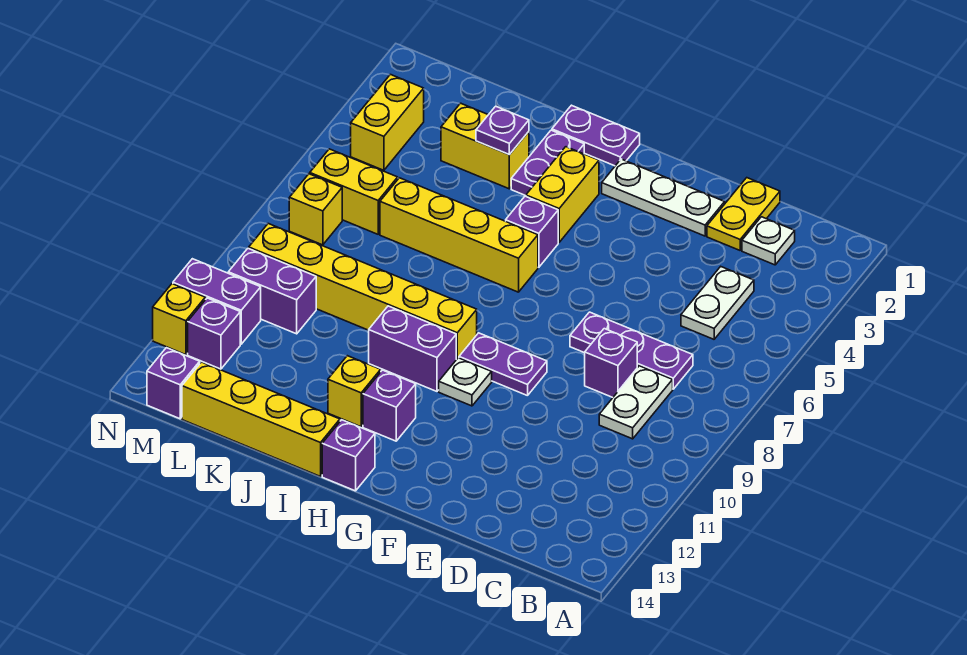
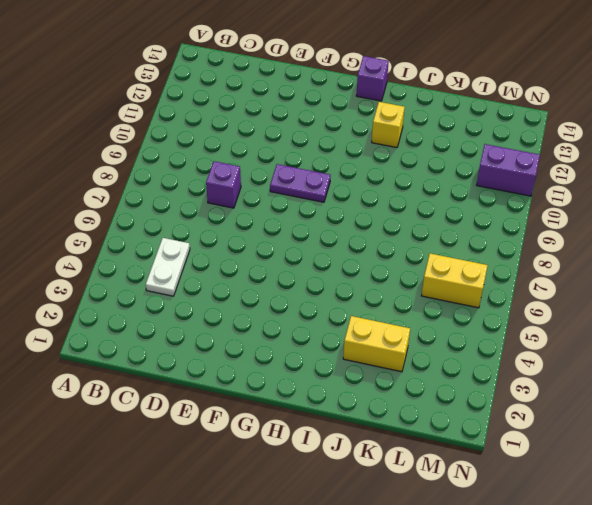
none -> white 1x1 plate [742,217,795,265]
none -> purple 1x3 plate [570,312,693,389]
none -> white 1x2 plate [599,366,673,439]
none -> yellow 1x2 plate [707,178,780,250]

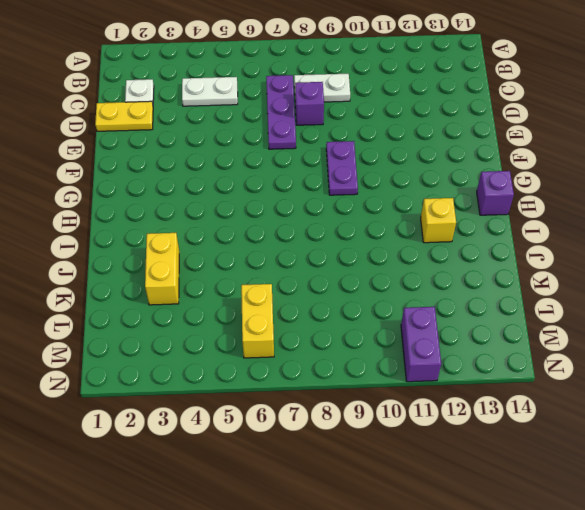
none -> white 1x3 plate [602,159,725,236]
none -> white 1x1 plate [439,358,492,406]
none -> purple 1x2 plate [552,105,640,166]
none -> yellow 1x2 brick [526,147,599,242]

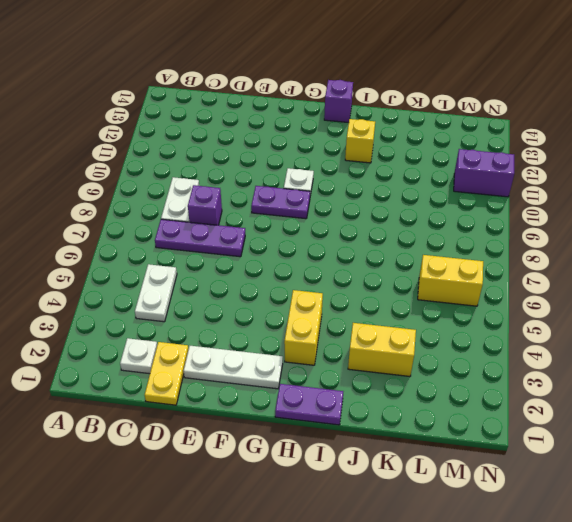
none -> purple 1x1 brick [506,196,558,267]
none -> yellow 1x4 brick [380,178,538,292]
none -> yellow 1x6 brick [249,224,477,360]
none -> purple 1x2 brick [369,306,456,391]

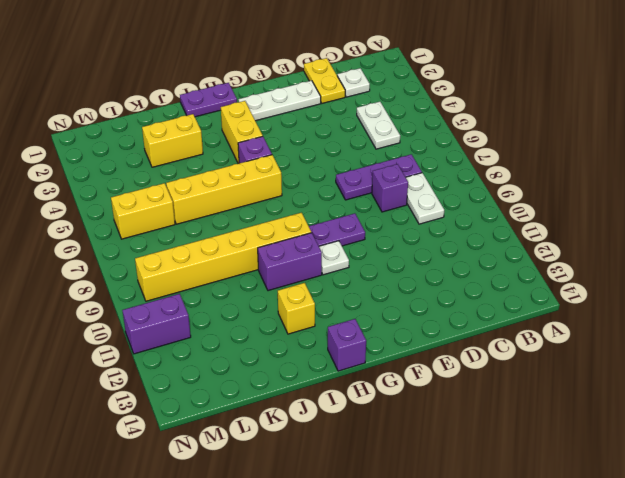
none -> purple 1x1 brick [363,370,416,441]
none -> purple 1x2 plate [511,130,584,196]
none -> yellow 1x4 brick [182,362,340,477]
none -> purple 1x2 brick [228,248,316,334]

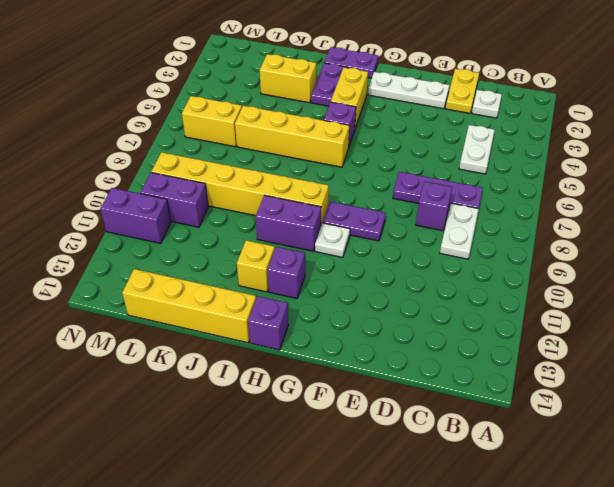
none -> yellow 1x2 brick [351,75,424,170]
none -> yellow 1x1 brick [289,174,342,245]
none -> purple 1x1 brick [188,298,240,369]
none -> purple 1x1 brick [147,348,200,419]

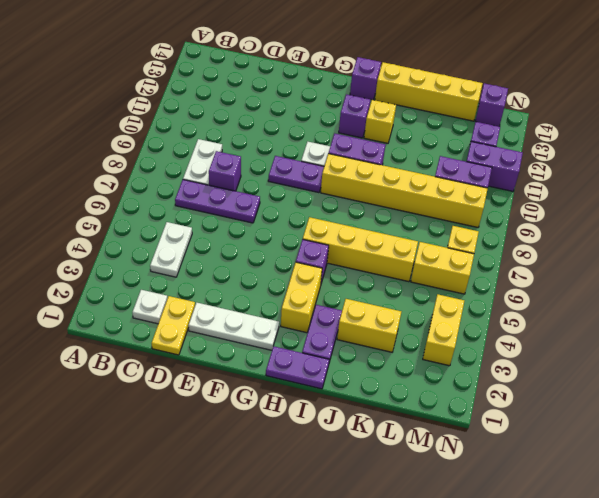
none -> yellow 1x1 brick [153,284,205,355]
none -> purple 1x1 plate [476,106,529,155]

